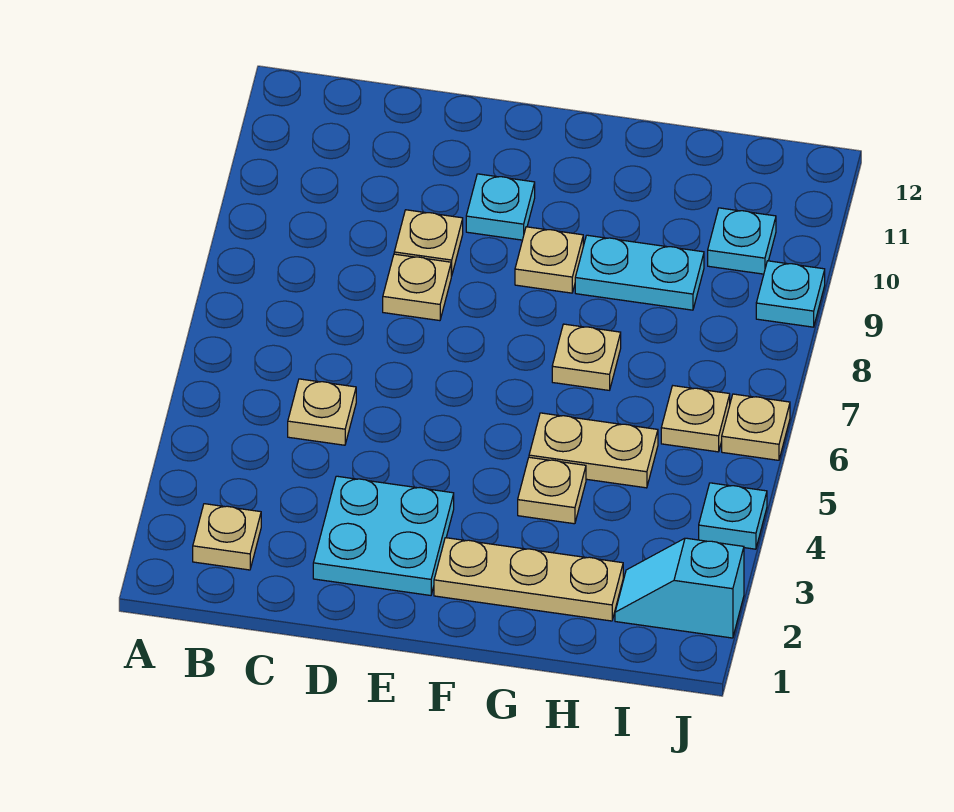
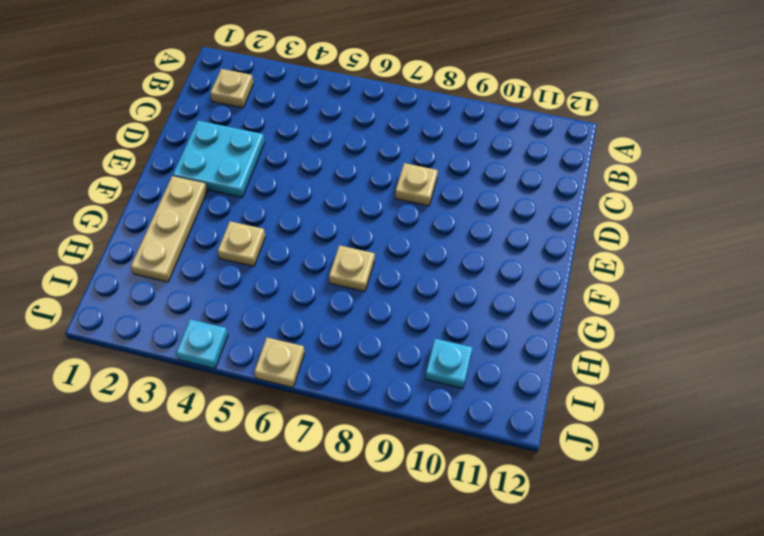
none -> tan 1x1 plate [288,379,356,445]
none -> tan 1x1 plate [394,210,463,276]
none -> cyan 1x1 plate [466,174,535,240]

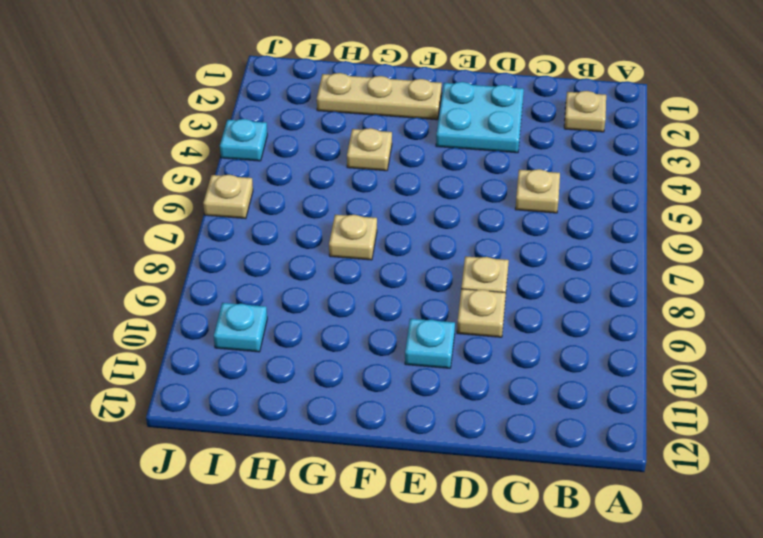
none -> tan 1x1 plate [515,227,583,293]
none -> tan 1x2 plate [529,413,658,488]
none -> cyan 1x2 plate [575,235,704,310]

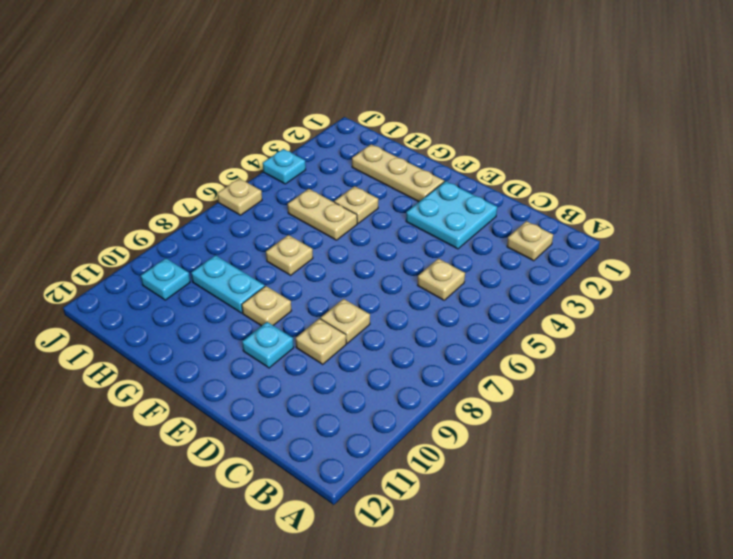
none -> cyan 1x2 slope [615,538,744,638]
none -> tan 1x1 plate [661,386,730,452]
none -> cyan 1x1 plate [756,261,825,327]

